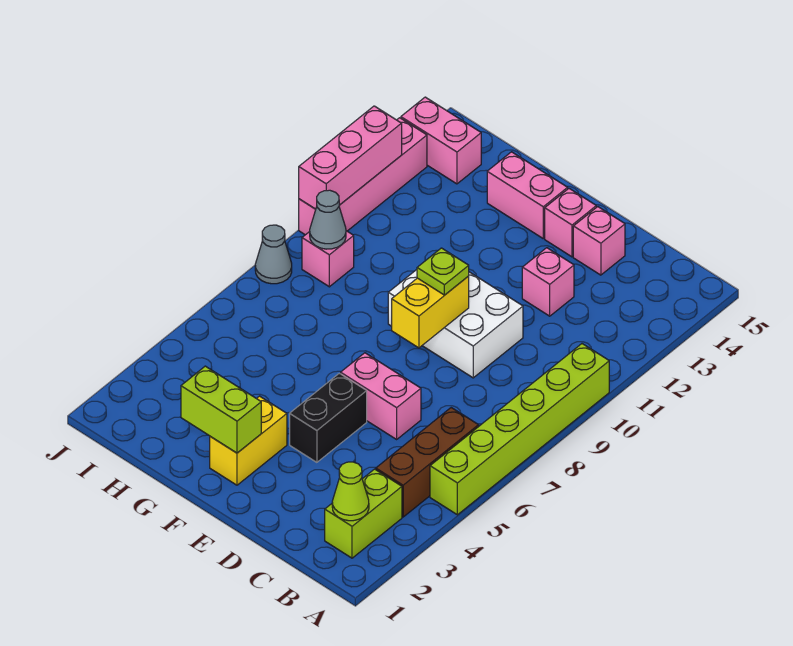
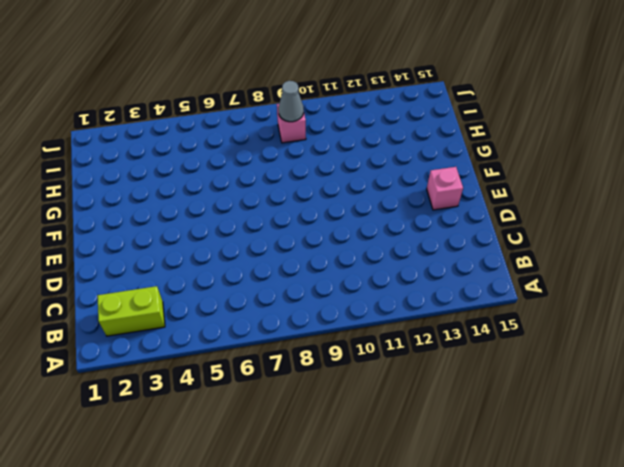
none -> lime 1x6 brick [430,344,609,515]
none -> brown 1x3 brick [376,408,479,517]
none -> pink 1x2 brick [341,353,421,439]

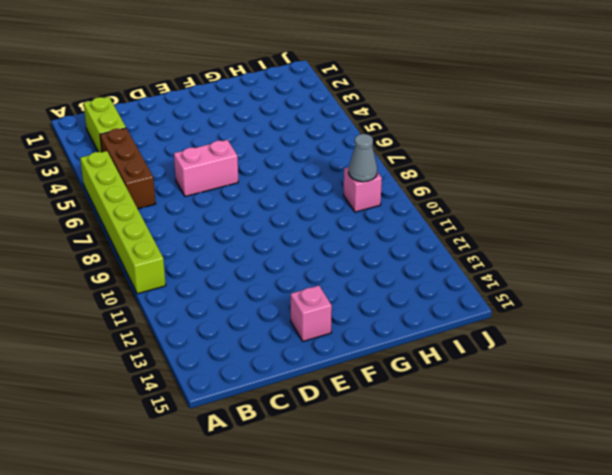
none -> white 2x3 brick [388,270,523,378]
none -> pink 1x1 brick [522,248,574,316]
none -> pink 1x1 brick [573,207,625,275]

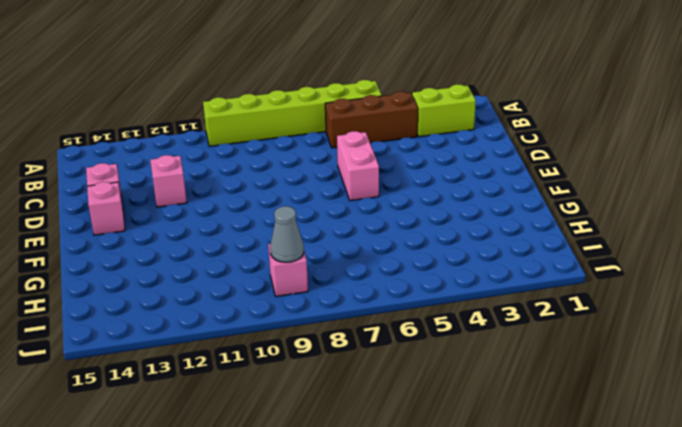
none -> white 2x3 brick [388,270,523,378]
none -> black 1x2 brick [290,373,367,462]
none -> yellow 1x2 brick [210,396,287,485]

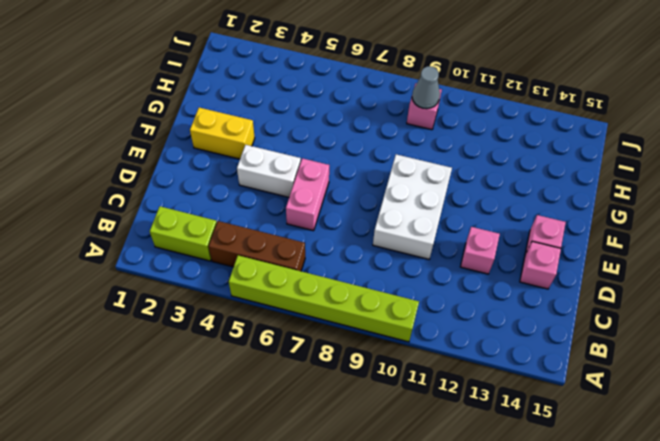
white 1x2 brick [237,145,301,197] -> black 1x2 brick [290,373,367,462]
none -> pink 1x2 brick [487,152,568,238]
none -> pink 1x2 brick [401,97,481,184]
none -> grey 1x1 cone [255,225,292,284]

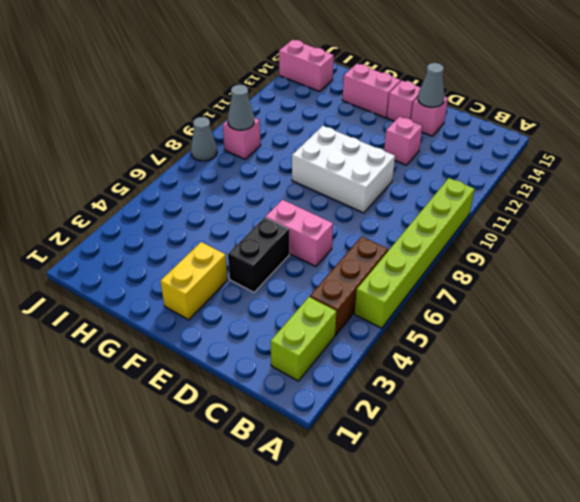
grey 1x1 cone [418,63,444,107] -> none
none -> pink 1x4 brick [299,118,427,235]
none -> lime 1x1 cone [332,462,369,521]
none -> yellow 1x2 brick [392,276,469,348]

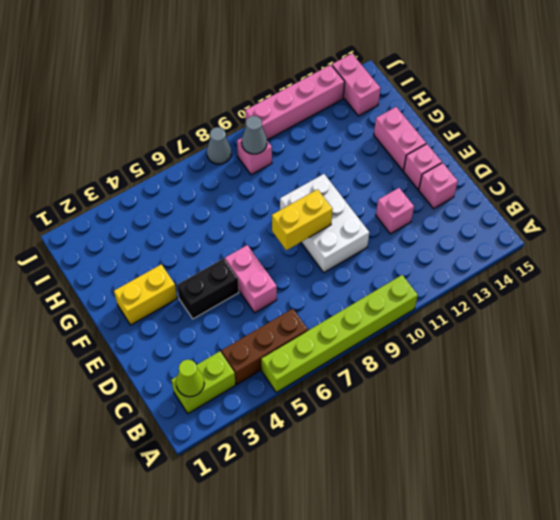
none -> lime 1x2 brick [181,366,261,453]
none -> pink 1x3 brick [299,106,402,209]
none -> lime 1x1 plate [417,248,469,295]

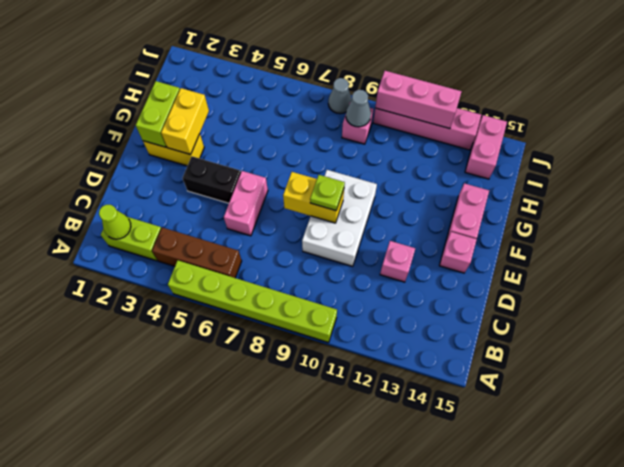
yellow 1x2 brick [161,88,209,154] -> none
none -> pink 1x1 brick [573,207,625,275]

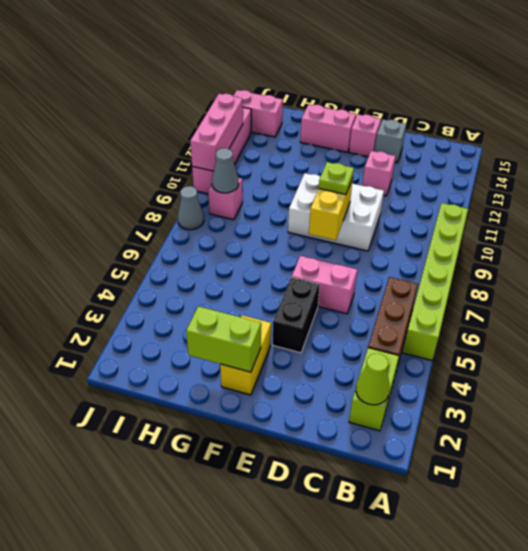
grey 1x1 brick [375,119,406,163] -> pink 1x1 brick [573,207,625,275]

